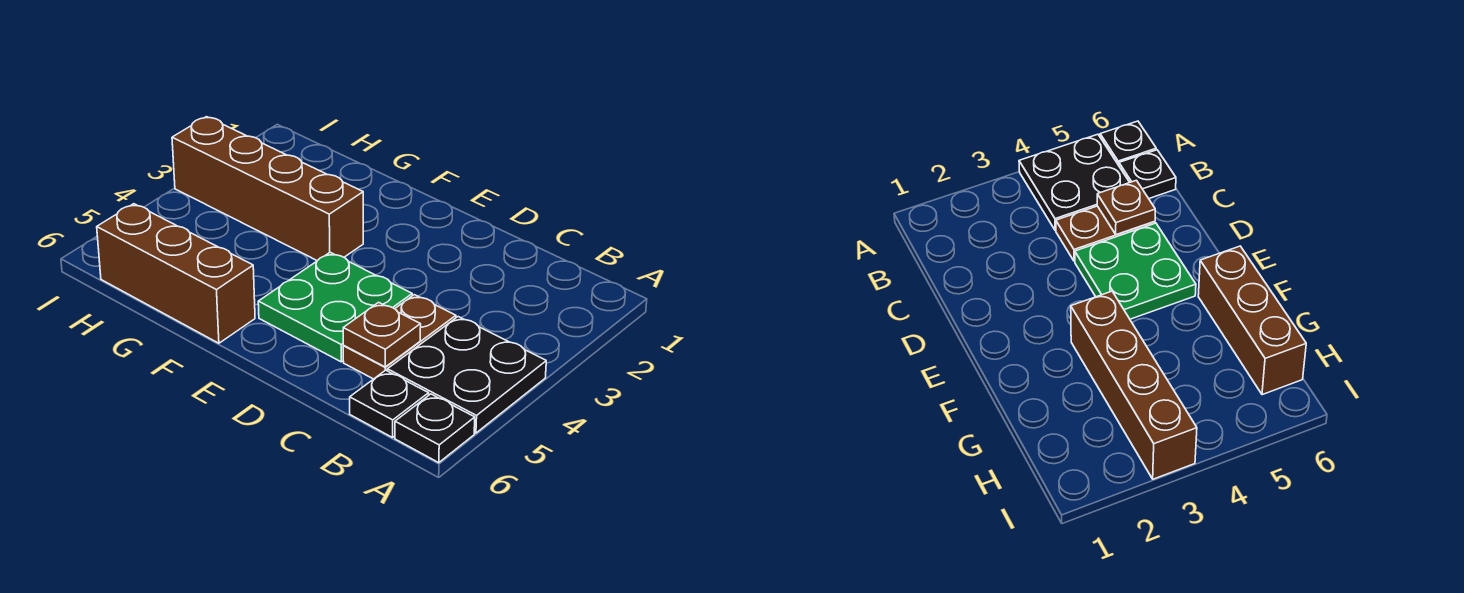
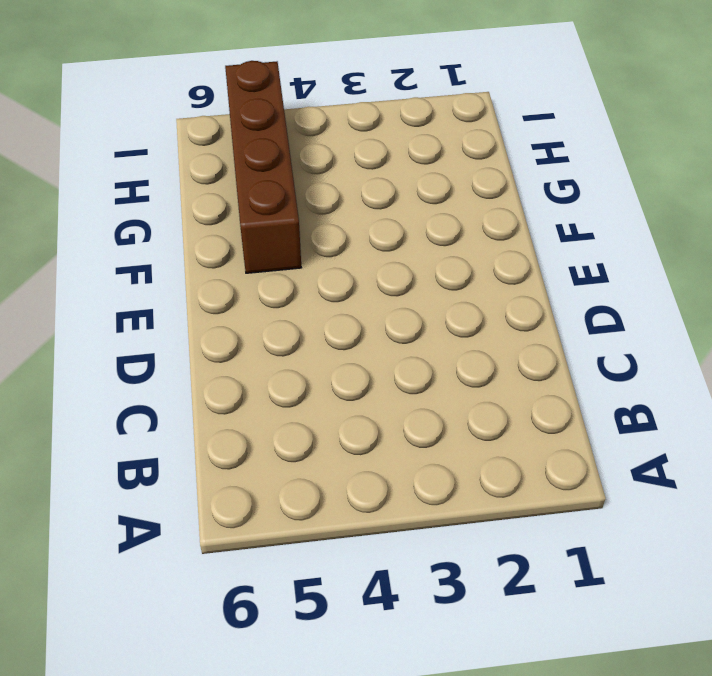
brown 1x4 brick [225,61,301,273] -> brown 1x4 brick moved to [172,117,363,261]
none -> black 2x2 plate [387,317,546,433]
none -> black 1x1 plate [395,394,475,463]

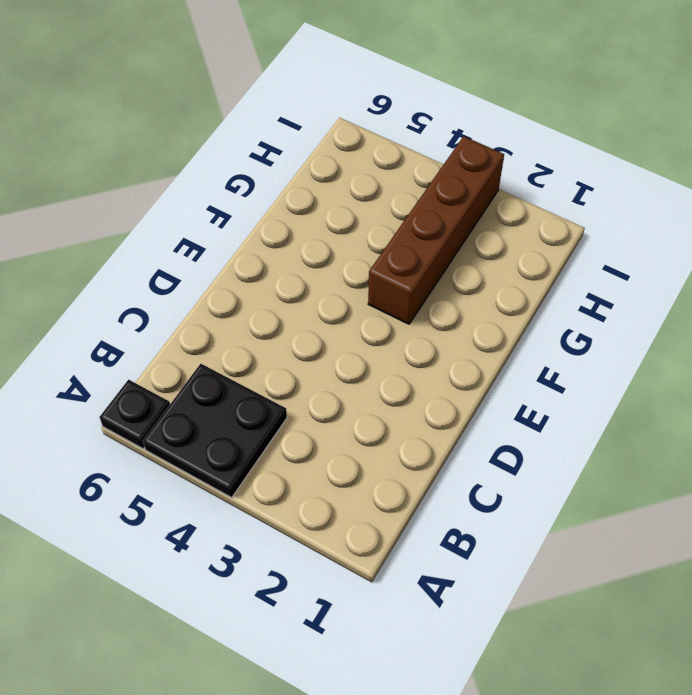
none -> black 1x1 plate [350,370,429,438]
none -> brown 1x2 plate [343,295,456,379]

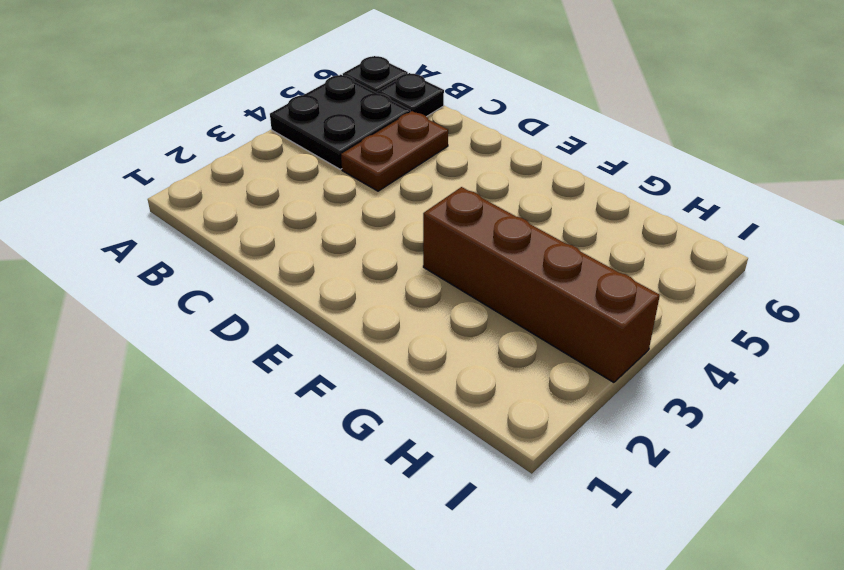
none -> green 2x2 plate [258,252,412,362]
none -> brown 1x3 brick [97,204,255,343]

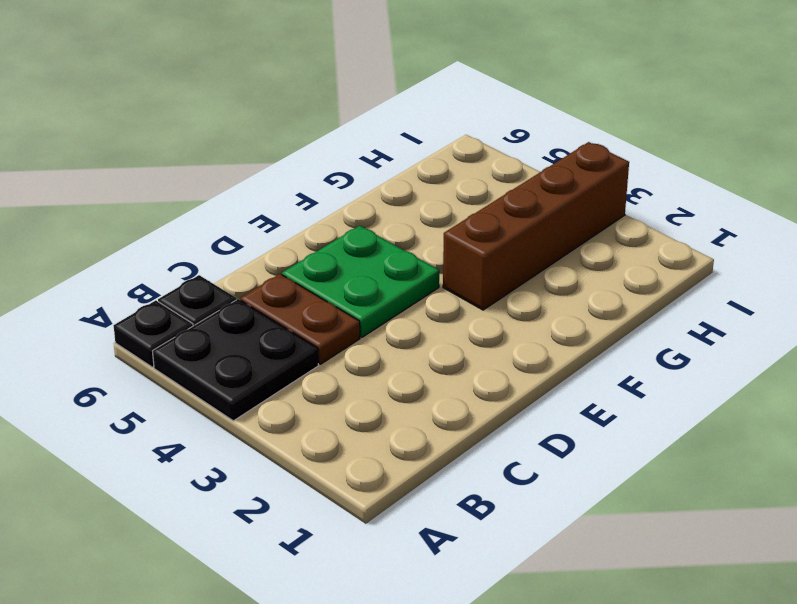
none -> brown 1x3 brick [97,204,255,343]
none -> brown 1x1 plate [343,302,421,367]

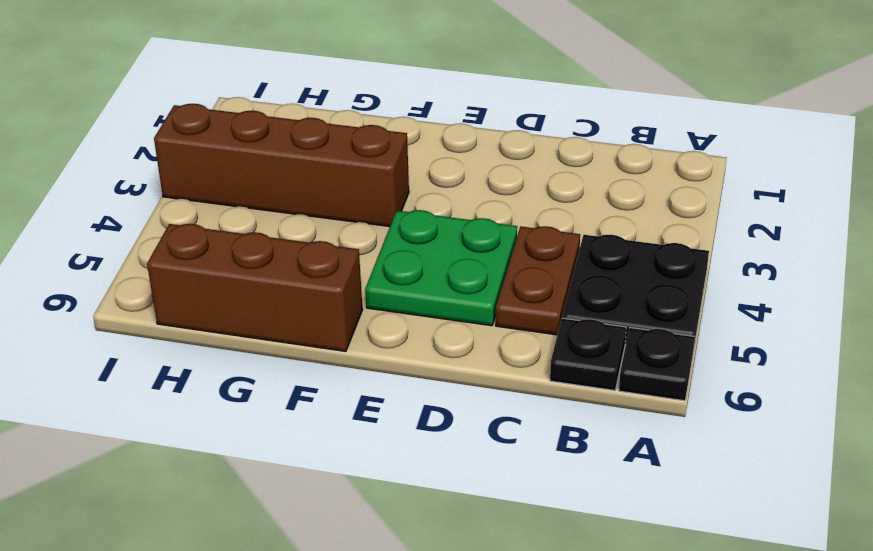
none -> brown 1x1 plate [343,302,421,367]

